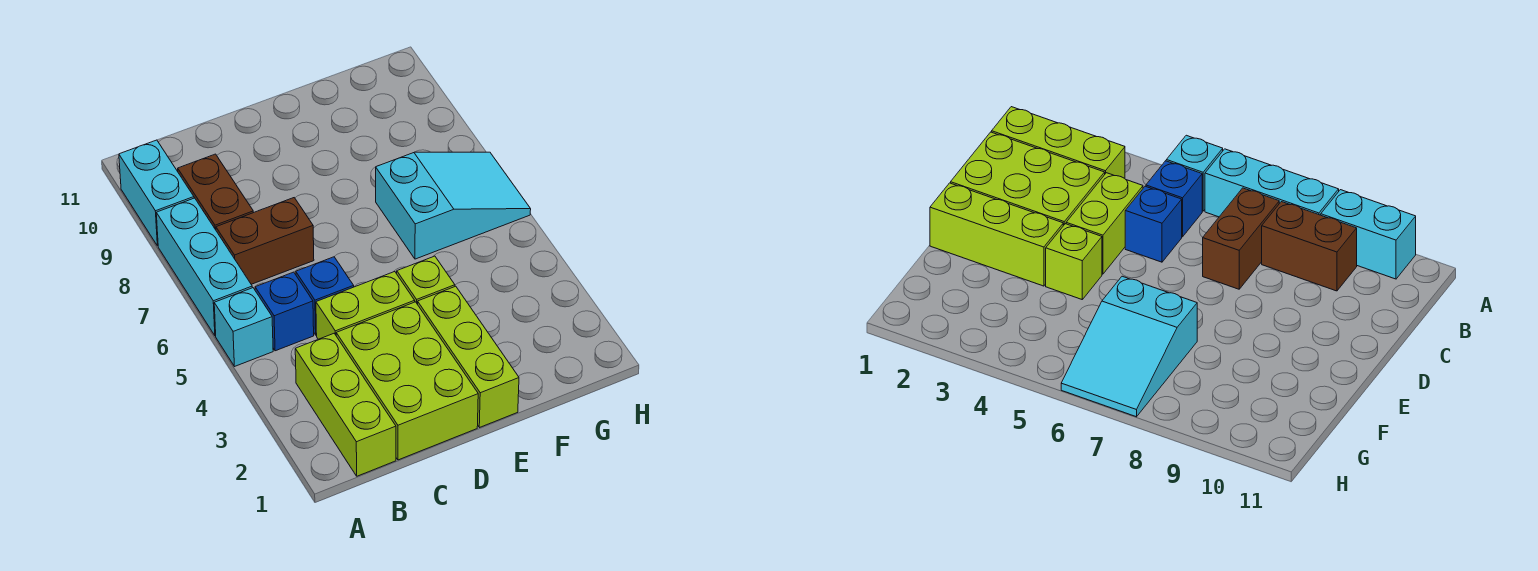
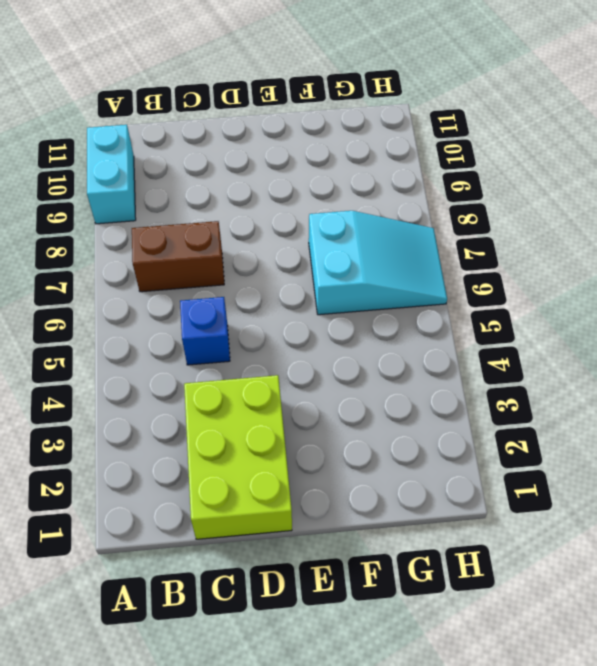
none -> cyan 1x1 brick [214,288,273,366]
none -> cyan 1x3 brick [156,198,252,336]
none -> lime 1x3 brick [295,334,396,476]

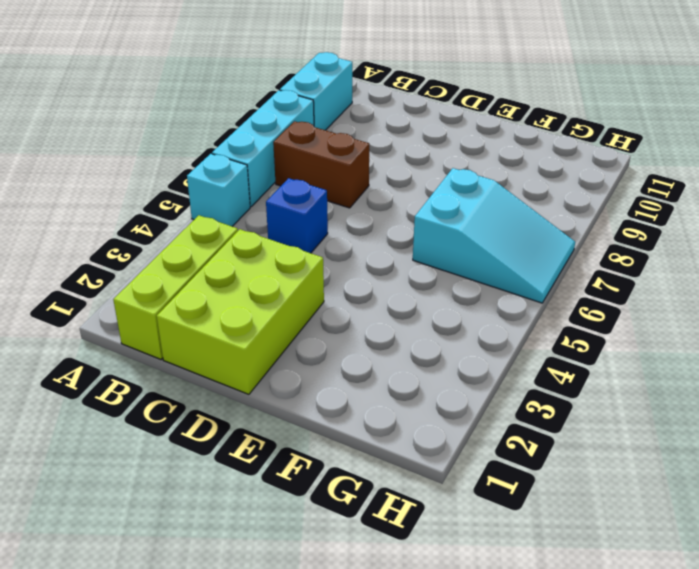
none -> blue 1x1 brick [255,272,314,351]
none -> brown 1x2 brick [178,154,253,230]
none -> lime 1x2 brick [316,272,415,339]

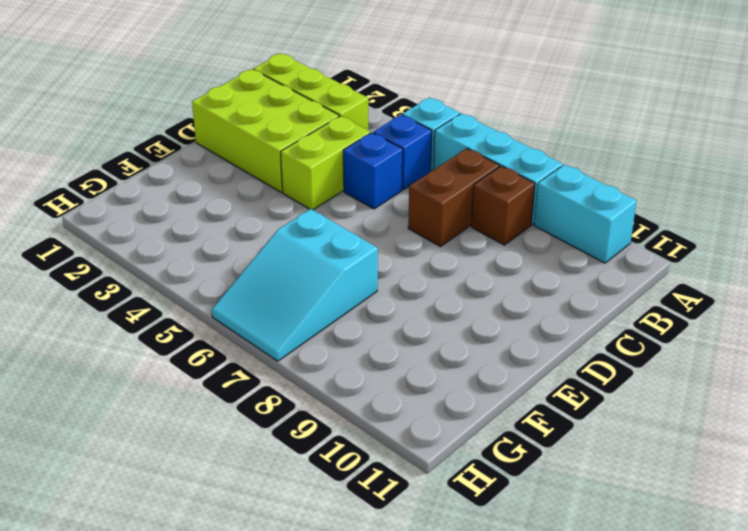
brown 1x1 brick [471,166,535,245] -> brown 1x2 brick [178,154,253,230]
none -> lime 1x3 brick [418,286,519,428]
none -> lime 1x1 brick [397,256,455,304]

